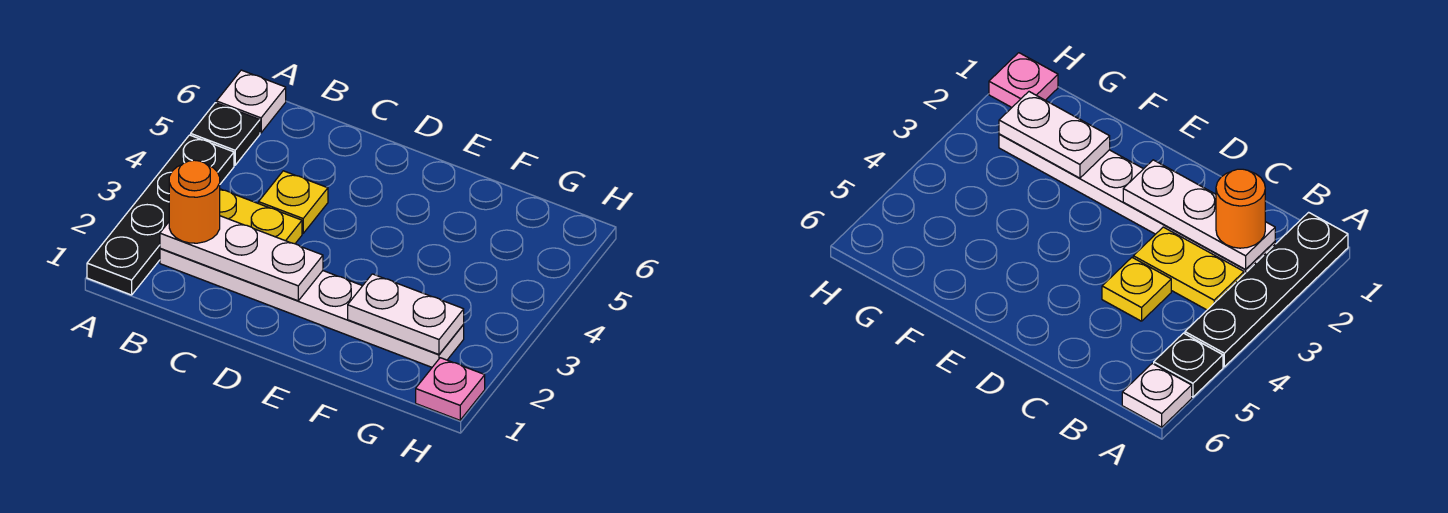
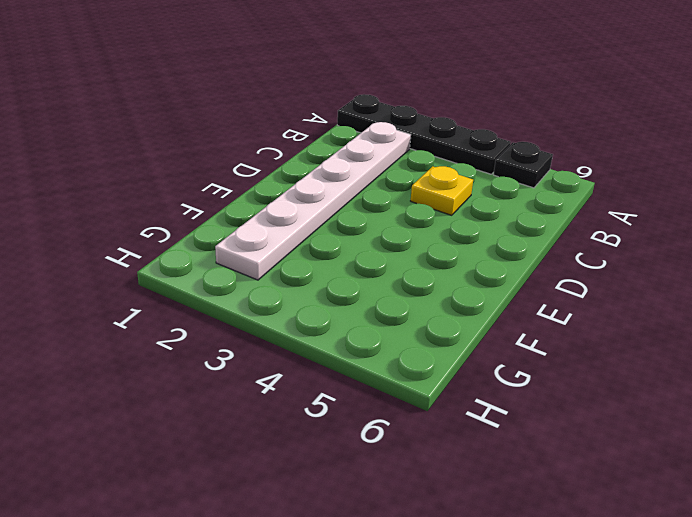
none -> white 1x1 plate [216,70,286,133]
none -> yellow 1x2 plate [220,189,302,244]

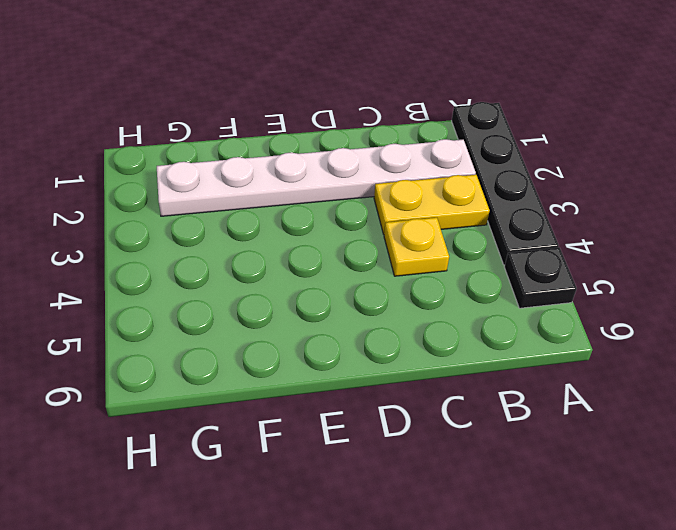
none -> white 1x1 plate [216,70,286,133]
none -> pink 1x1 plate [416,358,485,420]

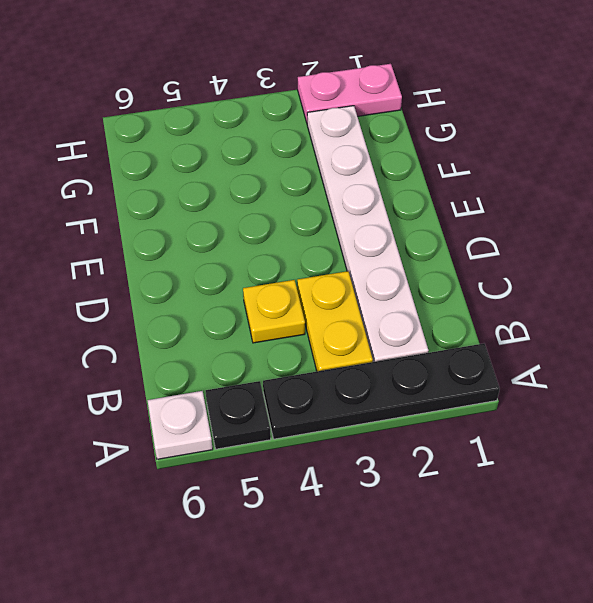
pink 1x2 plate [298,64,402,123] -> pink 1x1 plate [416,358,485,420]
none -> white 1x3 plate [160,216,323,301]
none -> white 1x2 plate [348,274,464,354]

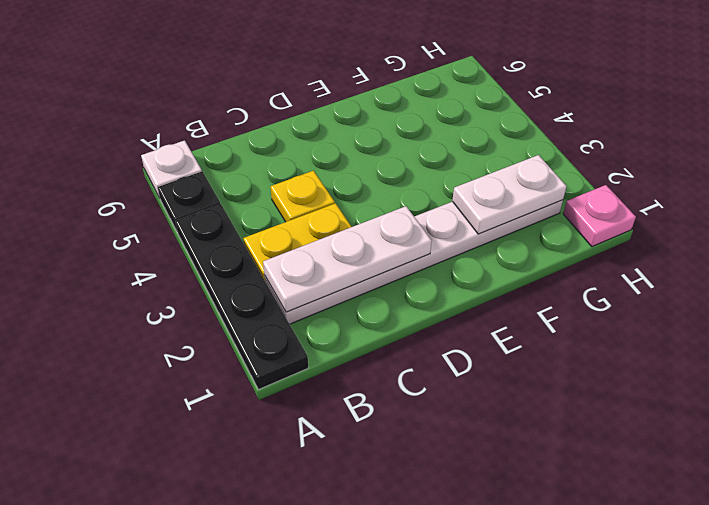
none -> orange 1x1 round brick [169,160,220,243]

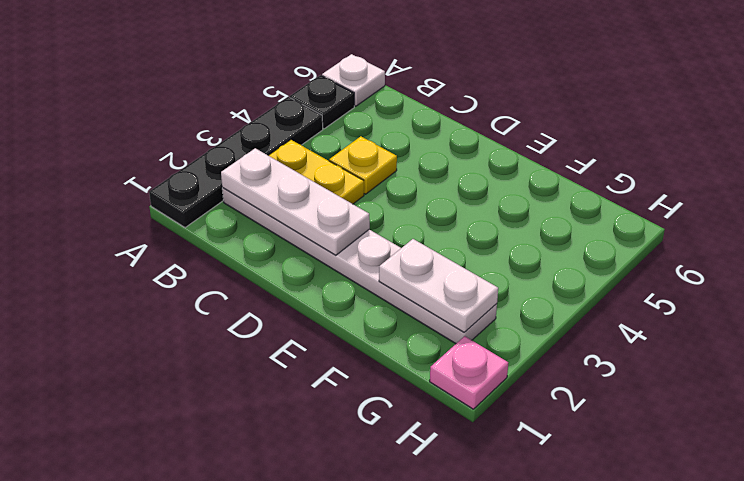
none -> orange 1x1 round brick [169,160,220,243]

